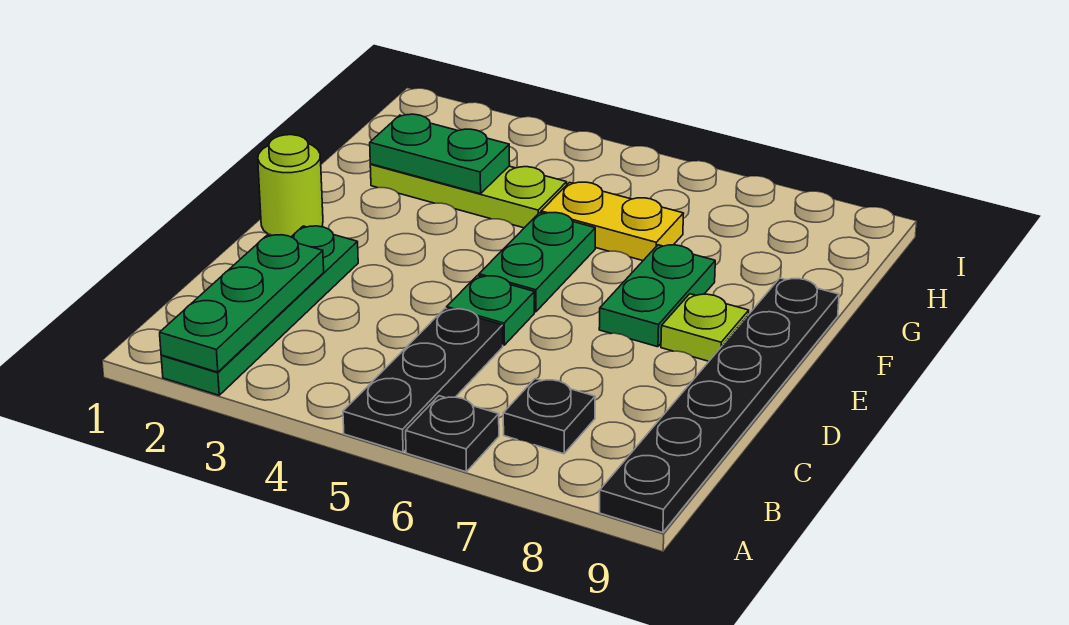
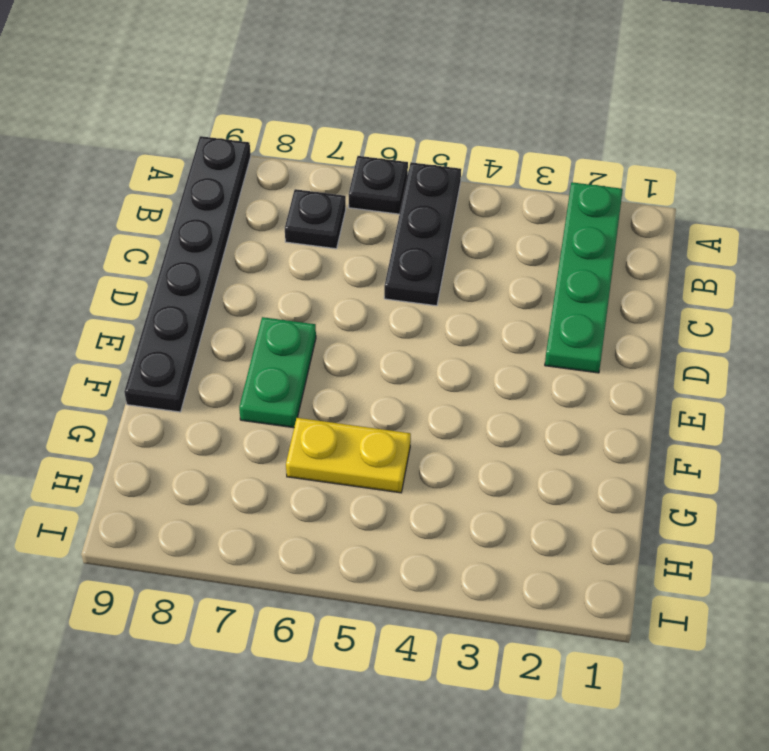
none -> green 1x1 plate [447,275,534,345]
none -> lime 1x1 round brick [258,135,323,237]
none -> green 1x2 plate [479,213,595,312]

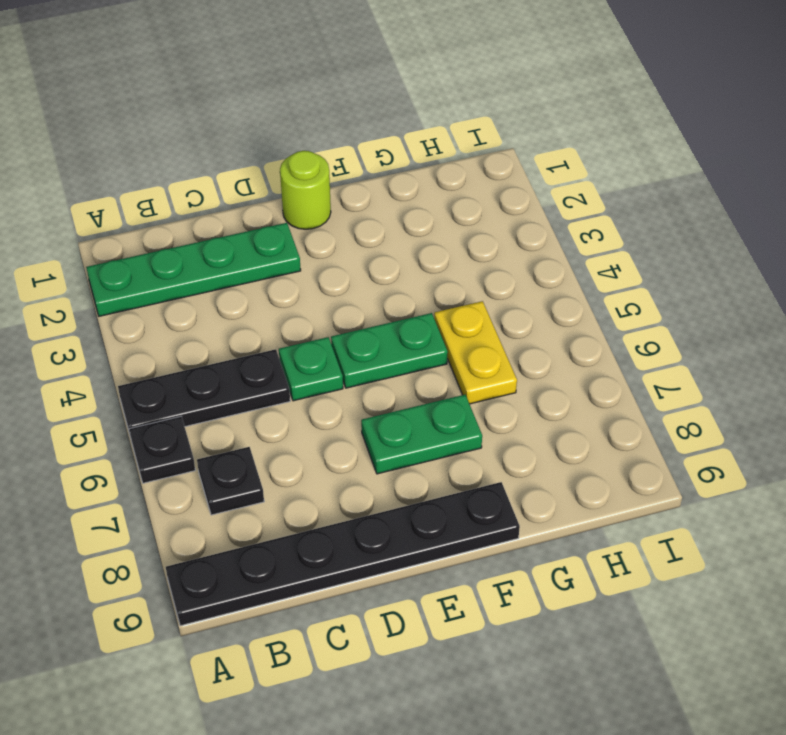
none -> lime 1x1 plate [661,294,749,361]
none -> lime 1x3 plate [370,164,567,228]
none -> green 1x3 plate [160,235,324,372]

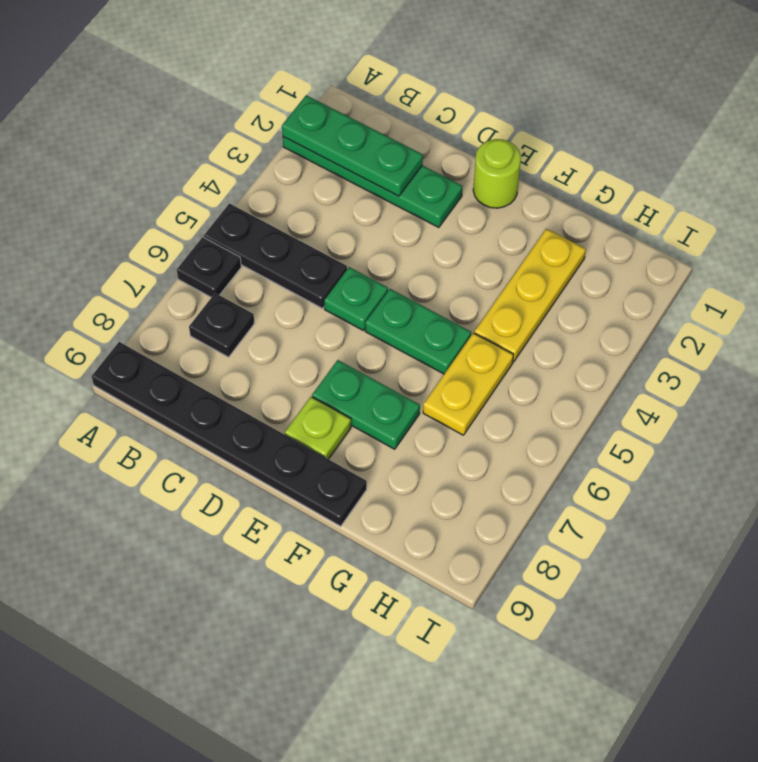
yellow 1x3 plate [474,229,586,362] -> lime 1x3 plate [370,164,567,228]
none -> green 1x2 plate [370,114,510,194]

